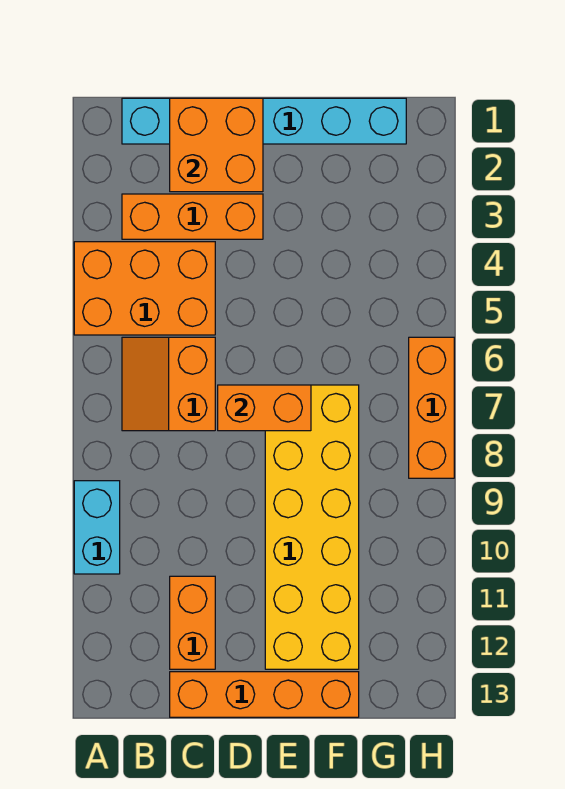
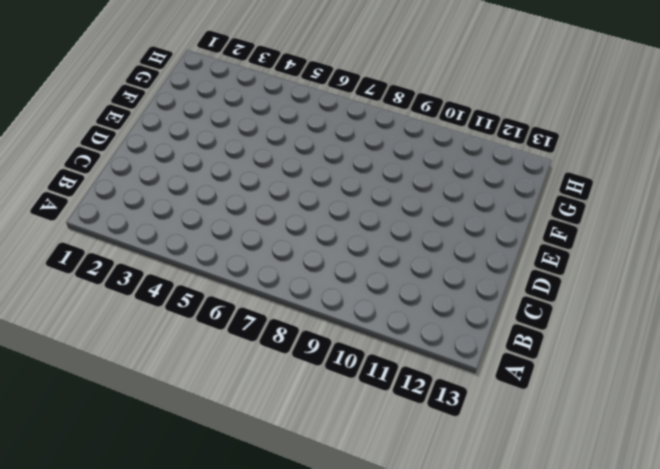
none -> orange 2x3 brick [74,242,215,335]
none -> cyan 1x2 brick [74,481,120,574]

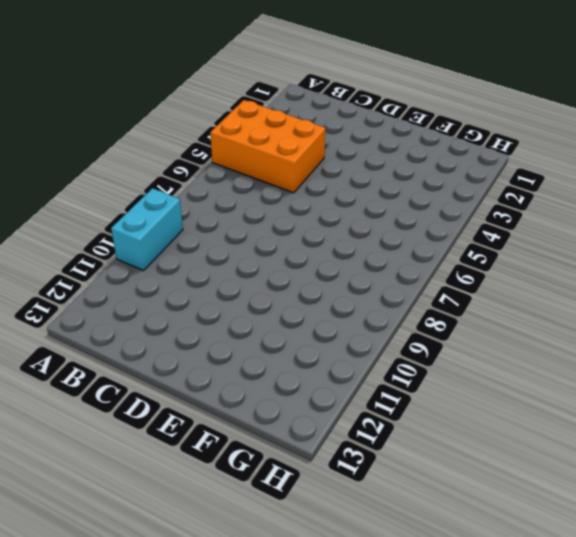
none -> cyan 1x6 brick [122,98,406,144]
none -> orange 1x3 brick [122,194,263,239]

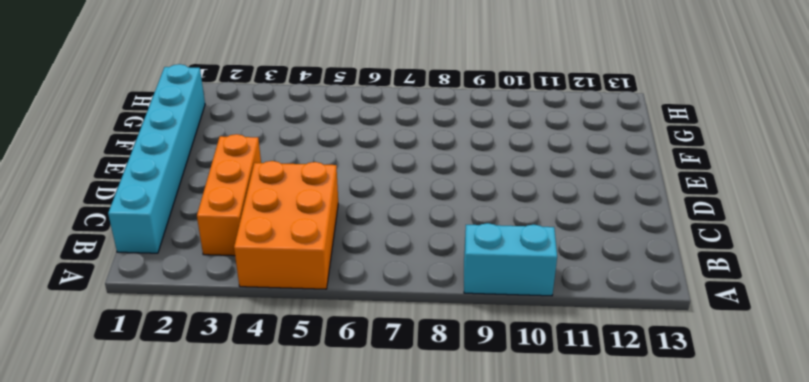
none -> orange 2x2 slope [122,337,215,431]
none -> orange 1x2 brick [170,576,215,669]

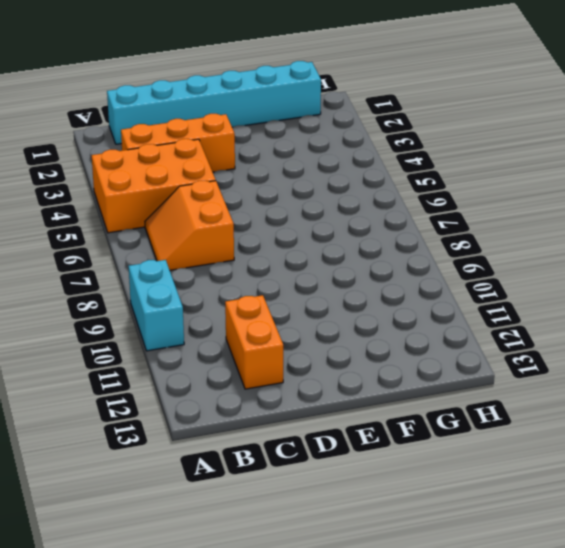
none -> orange 1x4 brick [170,672,359,717]
none -> yellow 2x6 brick [265,385,359,669]

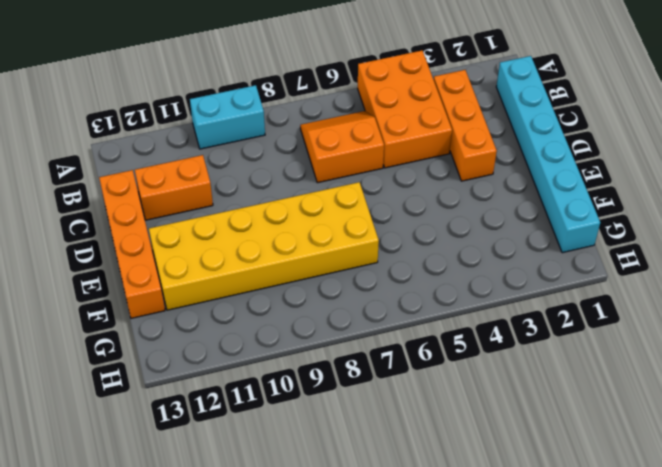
none -> orange 1x3 brick [409,337,454,478]
none -> orange 2x2 brick [170,98,263,192]

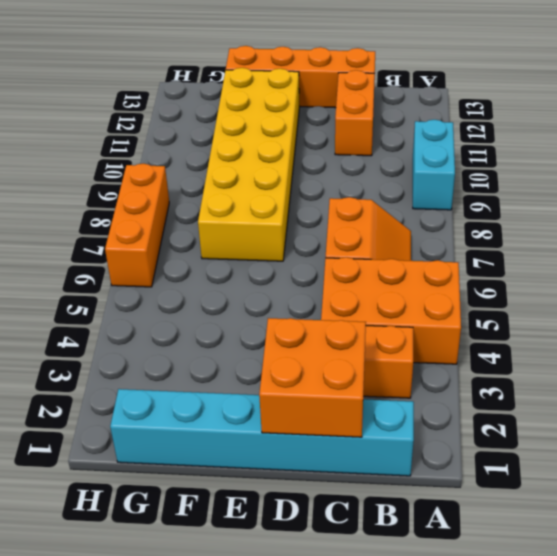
none -> orange 1x2 brick [218,385,311,431]

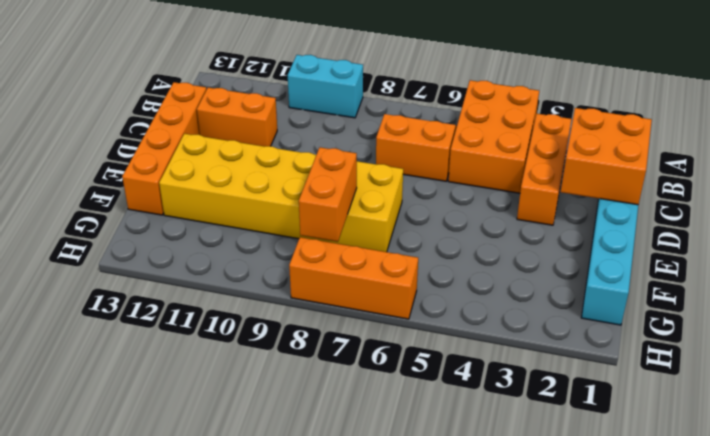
orange 1x2 brick [299,147,357,242] -> orange 1x2 brick moved to [218,385,311,431]

